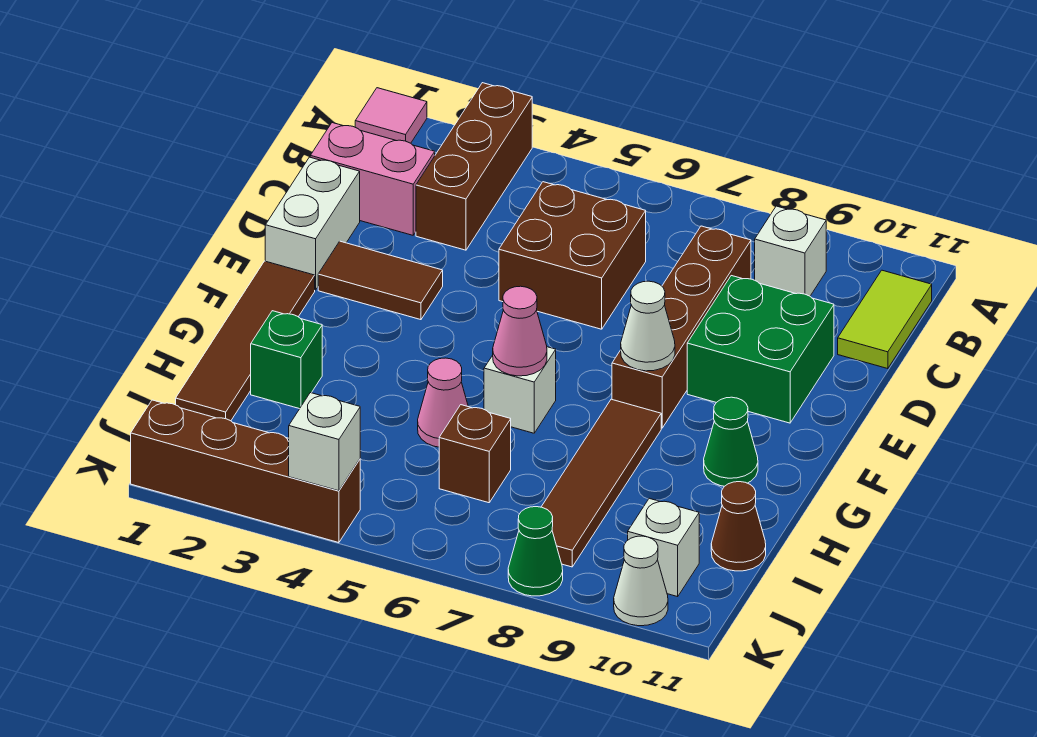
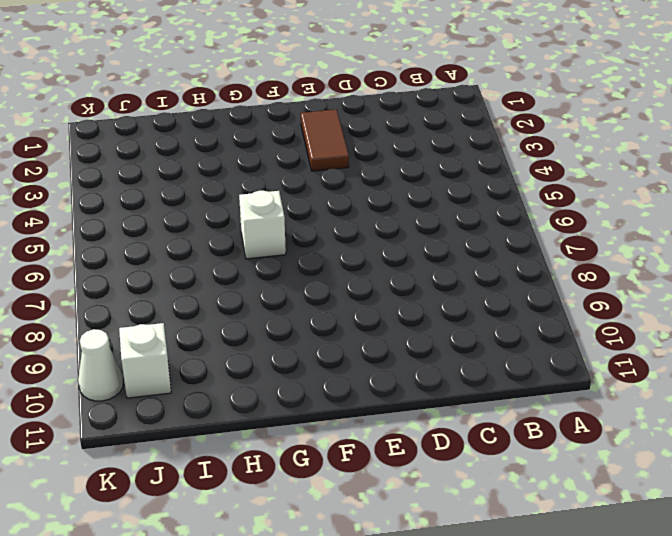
none -> pink 1x1 tile [355,88,427,143]
none -> brown 1x3 brick [416,83,532,250]
none -> white 1x1 brick [755,206,826,296]

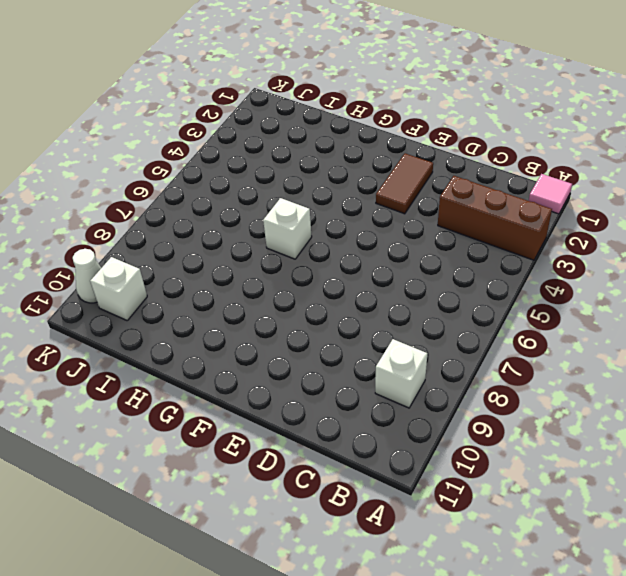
none -> lime 1x2 tile [838,270,932,369]
none -> pink 1x2 brick [310,123,435,235]
none -> brown 2x2 brick [499,182,646,329]

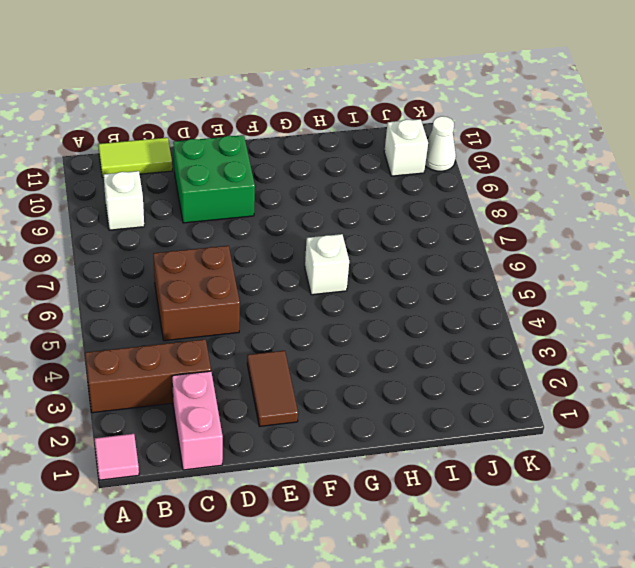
none -> brown 1x4 brick [612,226,751,428]
none -> white 1x2 brick [265,157,360,290]
none -> brown 1x4 tile [176,261,315,421]

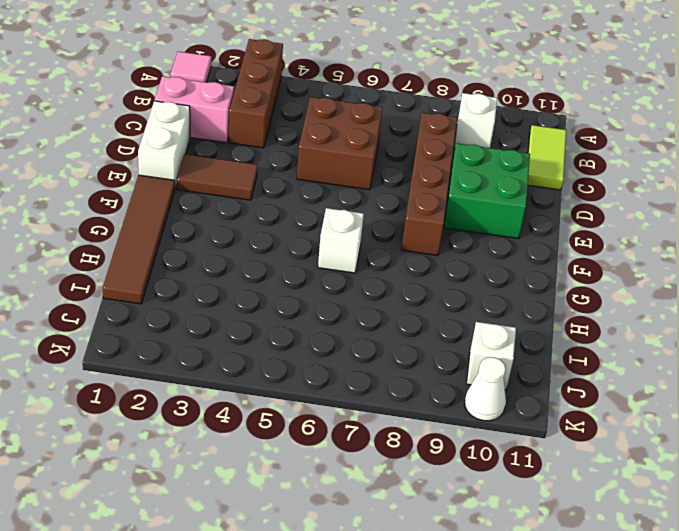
none -> brown 1x4 tile [541,399,661,567]
none -> green 1x1 cone [704,397,758,486]
none -> green 1x1 brick [251,311,322,409]

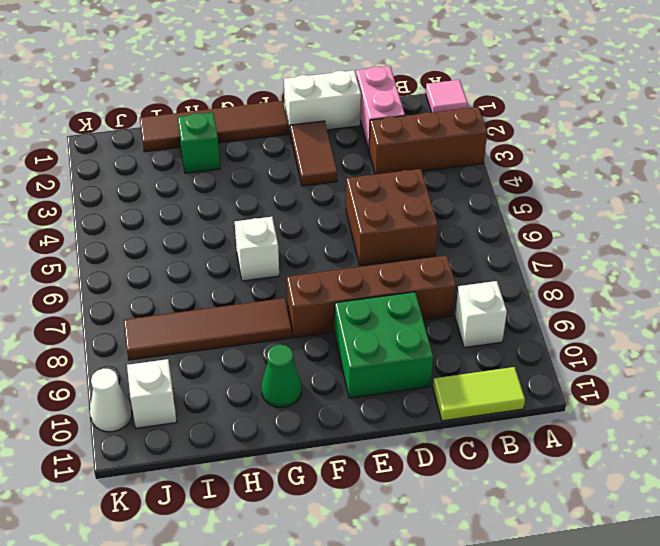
none -> pink 1x1 cone [418,358,468,447]
none -> brown 1x1 brick [439,405,511,503]
none -> brown 1x1 cone [711,482,766,571]

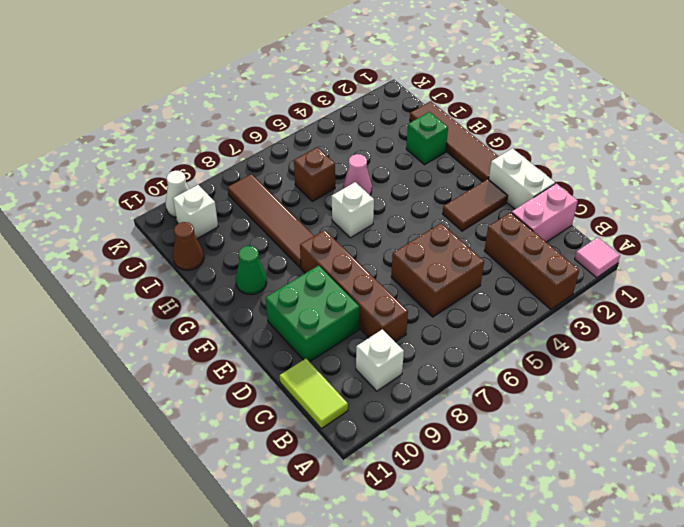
none -> brown 1x4 brick [131,400,360,543]
none -> green 1x1 cone [508,507,563,596]
none -> white 1x1 cone [621,281,675,371]

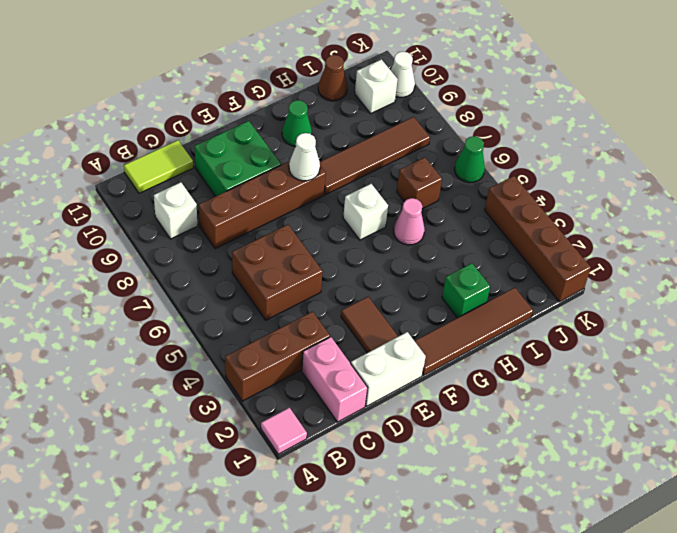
green 1x1 cone [454,136,485,183] -> green 1x1 cone moved to [508,507,563,596]
none -> pink 1x1 cone [493,286,547,376]
none -> white 1x1 brick [289,393,360,491]

